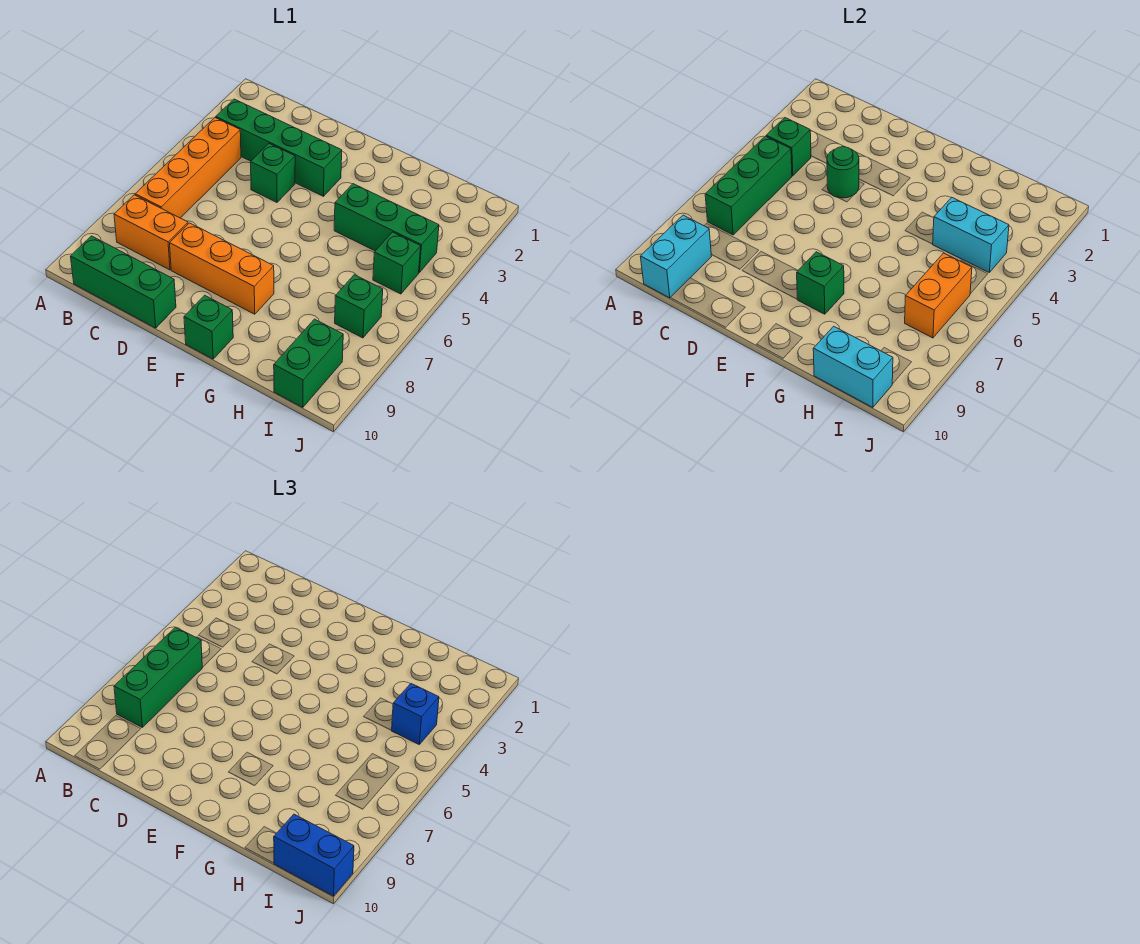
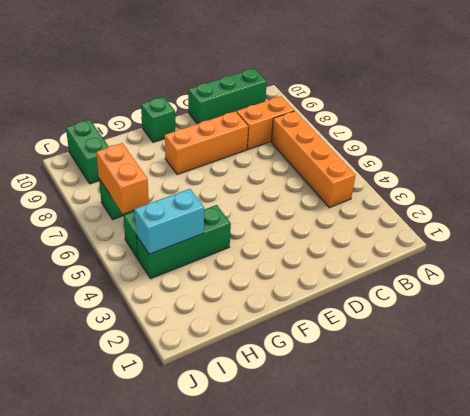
none -> green 1x4 brick [216,99,342,196]
none -> green 1x1 brick [251,144,295,202]
none -> green 1x1 brick [766,118,811,176]

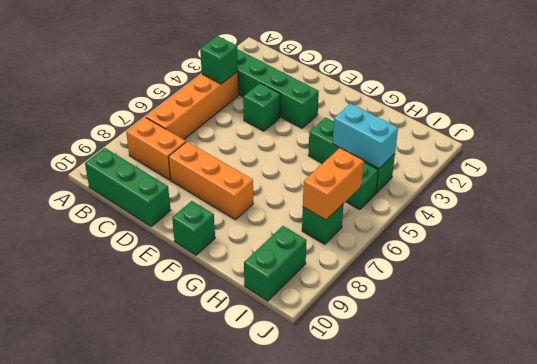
none -> green 1x3 brick [705,136,792,235]
none -> cyan 1x2 brick [640,215,711,298]
none -> green 1x1 round brick [827,147,859,198]

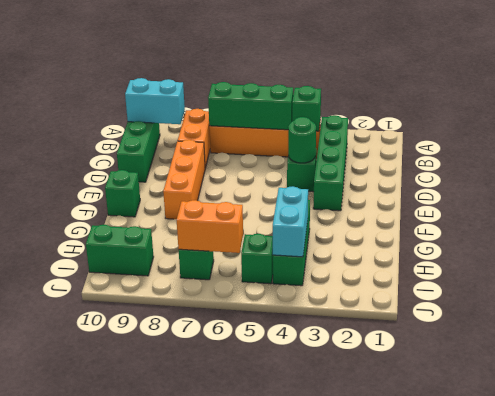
none -> green 1x1 brick [797,252,844,314]
none -> cyan 1x2 brick [813,326,893,408]
none -> green 1x3 brick [114,627,202,727]

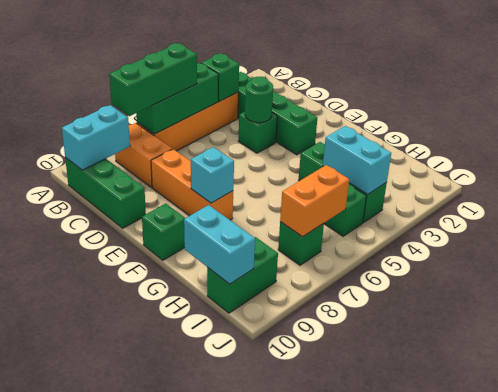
cyan 1x1 brick [191,147,234,203] -> green 1x1 brick [797,252,844,314]
none -> blue 1x1 brick [391,684,439,744]
none -> blue 1x2 brick [274,814,354,896]

